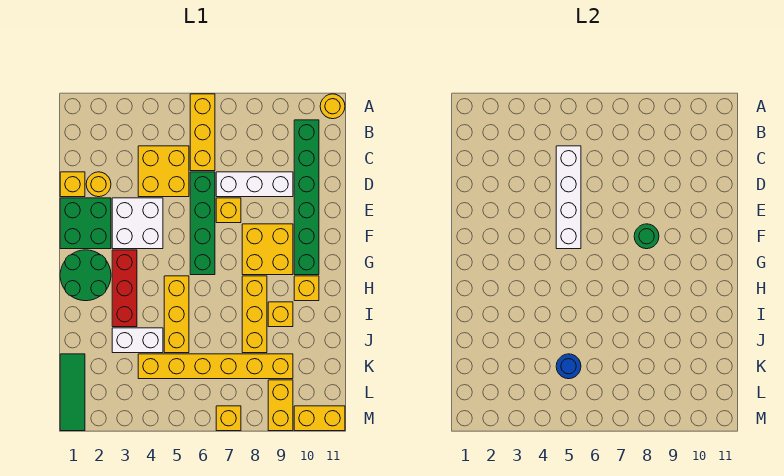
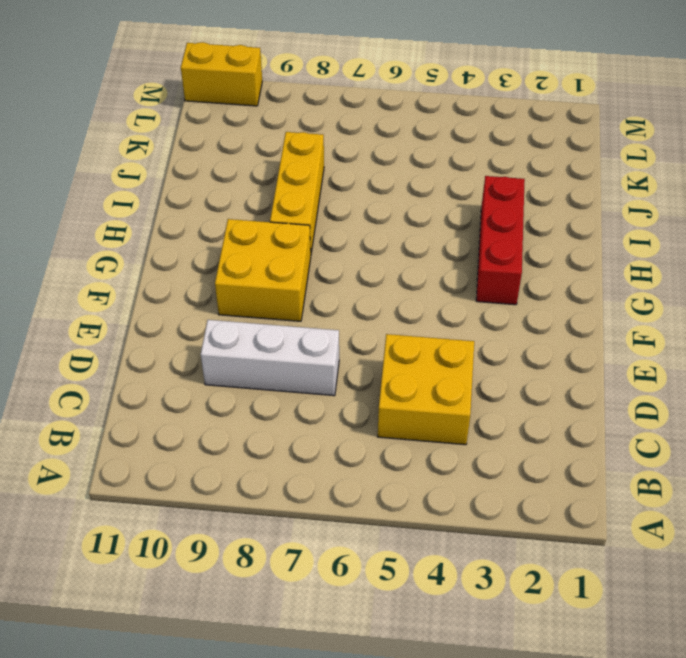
none -> yellow 1x3 brick [190,94,215,171]
none -> yellow 1x1 round brick [320,94,345,119]
none -> green 1x6 brick [294,120,319,275]

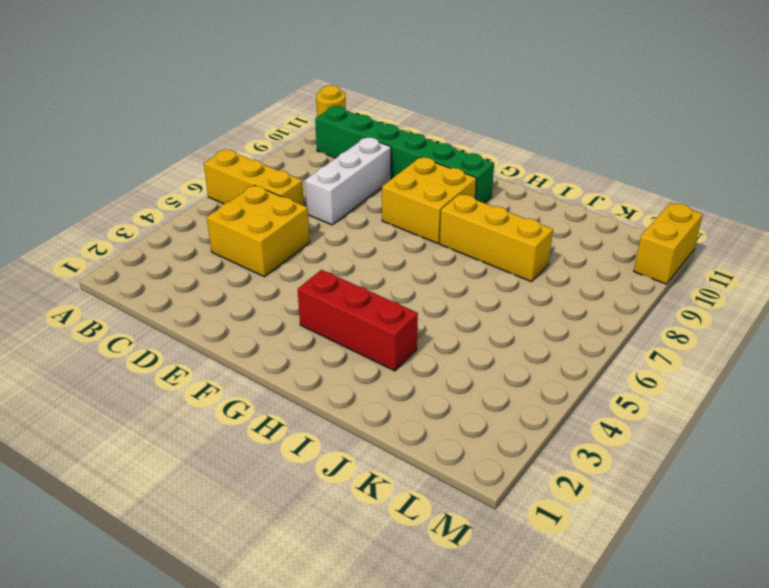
none -> yellow 1x1 brick [60,172,85,197]
none -> yellow 1x1 round brick [86,172,111,197]
none -> green 1x4 brick [190,172,215,275]

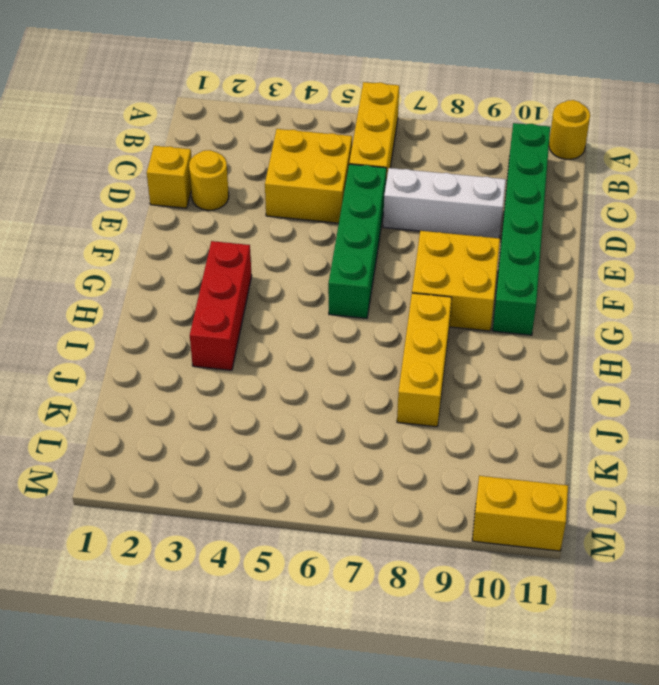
none -> green 2x2 brick [60,198,111,249]
none -> white 2x2 brick [112,198,163,249]
none -> yellow 1x1 brick [216,198,241,223]

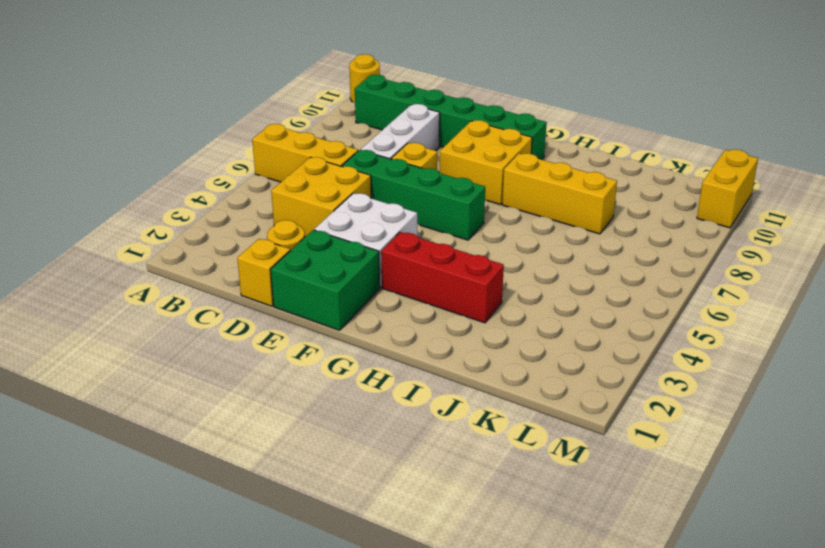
none -> green 2x2 round brick [60,250,111,301]
none -> yellow 1x3 brick [164,276,189,353]
none -> yellow 1x1 brick [294,276,319,301]

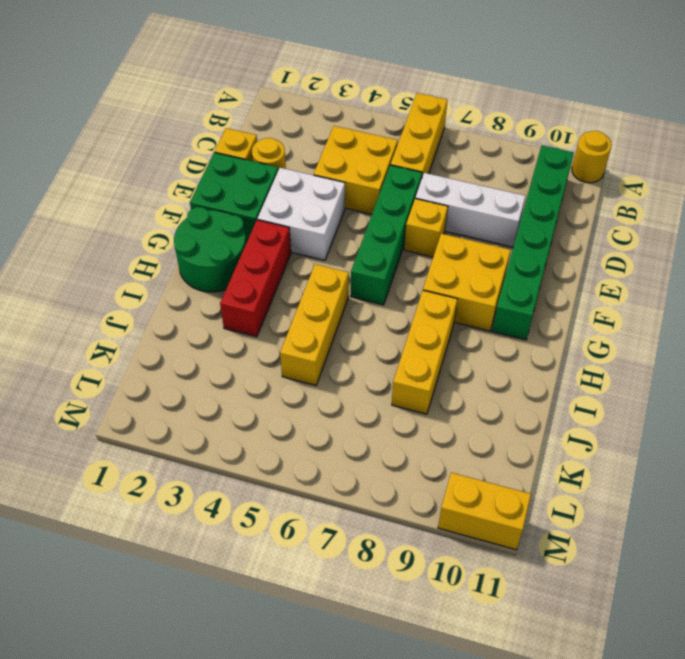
none -> yellow 1x1 brick [294,276,319,301]
none -> yellow 1x1 brick [268,302,293,327]
none -> white 1x2 brick [112,328,163,353]

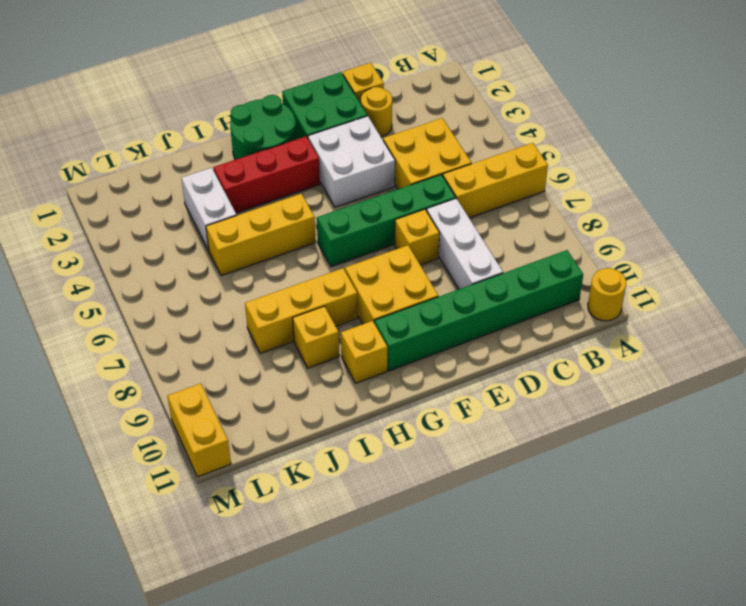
none -> green 1x3 tile [60,354,85,431]
none -> yellow 1x6 brick [138,354,293,379]
none -> yellow 1x2 brick [268,380,293,431]

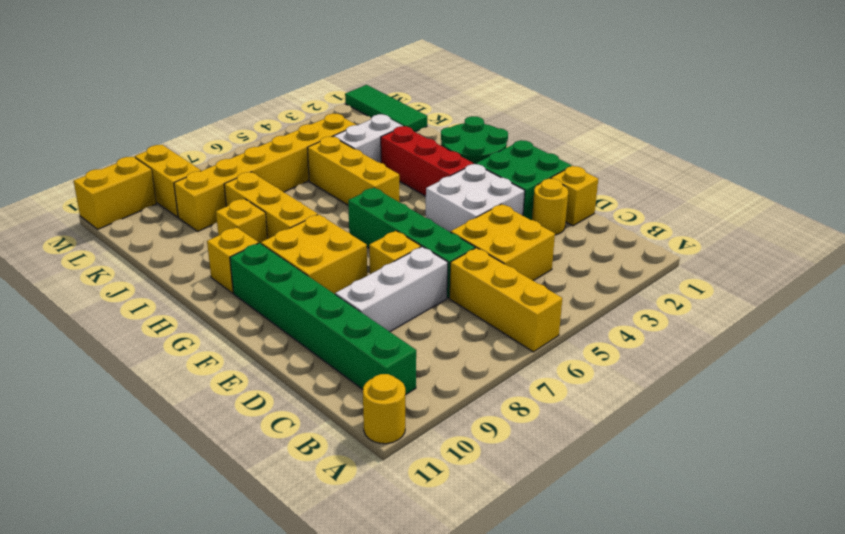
none -> yellow 1x1 brick [216,406,241,431]
none -> white 1x4 brick [556,146,581,249]
none -> green 1x1 round brick [634,224,659,249]

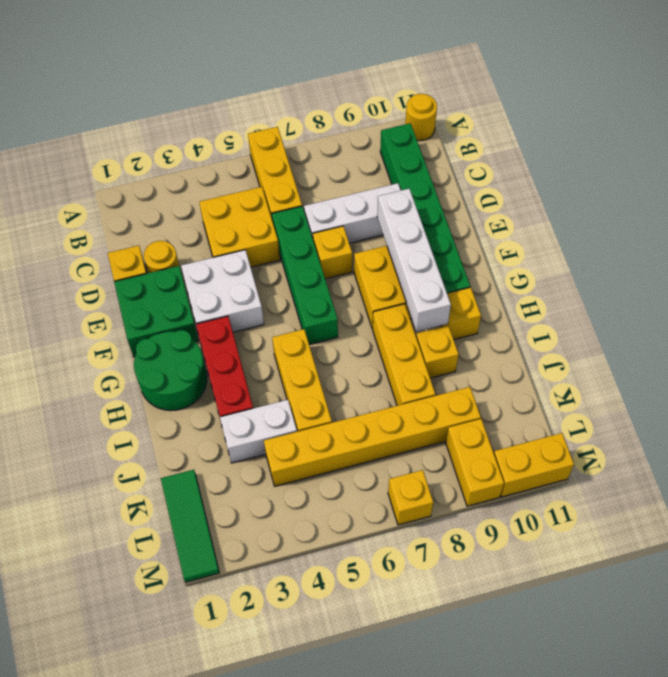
white 1x4 brick [377,189,451,331] -> white 1x4 brick moved to [556,146,581,249]
none -> green 1x1 round brick [634,224,659,249]
none -> blue 1x1 round brick [556,354,581,379]

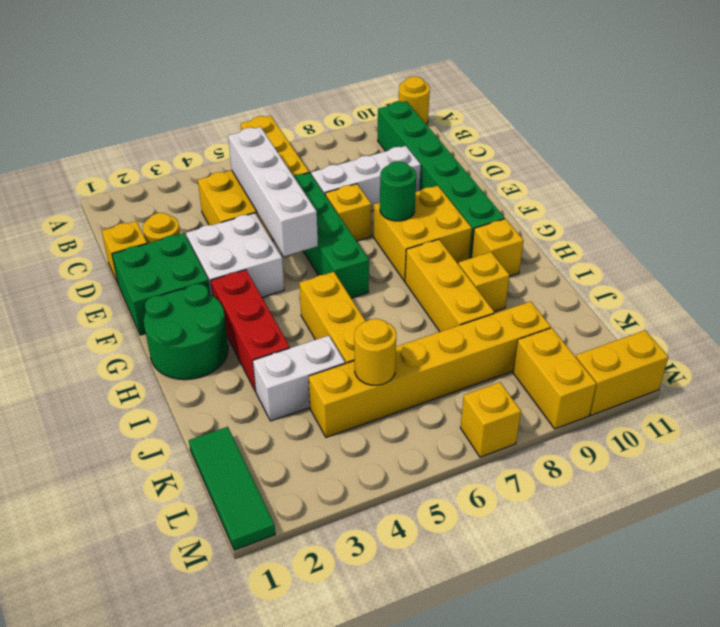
yellow 1x1 round brick [354,319,396,385] -> blue 1x1 round brick [556,354,581,379]

